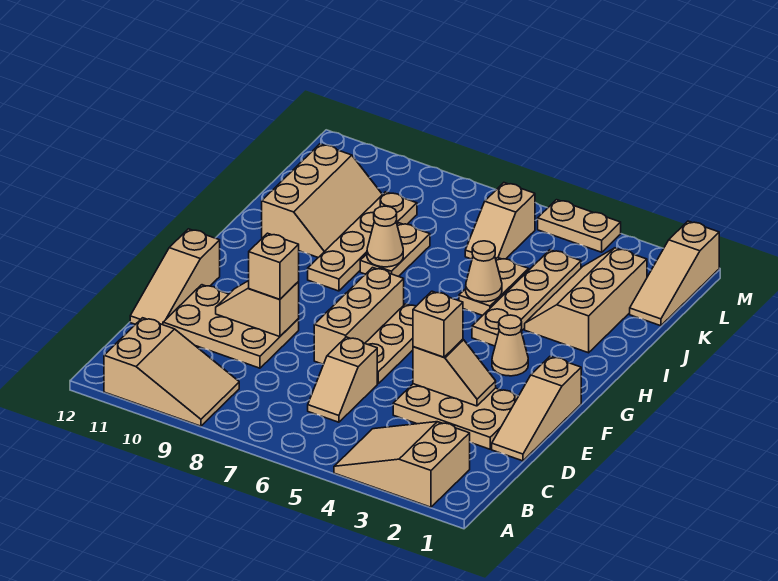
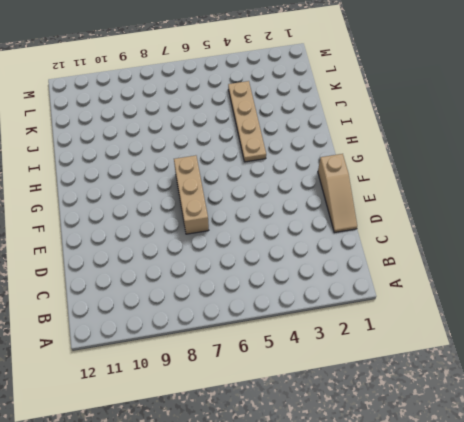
none -> tan 2x3 slope [334,422,470,507]
none -> tan 2x3 slope [104,318,239,426]
none -> tan 1x2 slope [308,337,377,422]

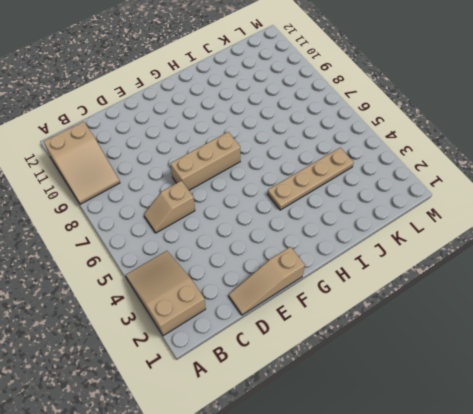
none -> tan 2x3 plate [393,384,518,449]
none -> tan 2x3 plate [163,285,299,368]
none -> tan 1x3 slope [130,229,220,325]

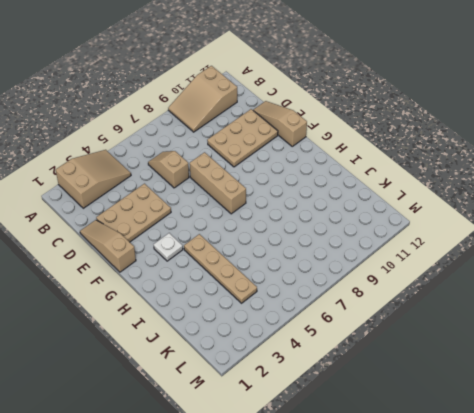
white 1x1 plate [154,233,183,261] -> tan 1x1 cone [492,315,528,376]
none -> tan 1x3 plate [365,304,416,384]
none -> tan 1x4 plate [308,192,417,291]
none -> tan 2x3 slope [525,248,647,353]

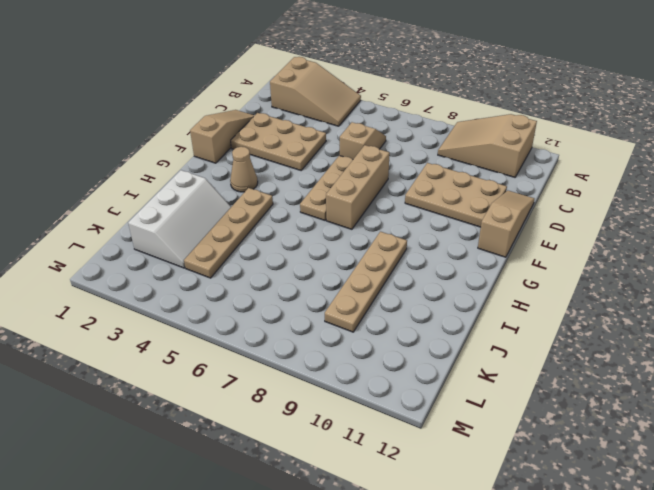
white 2x3 slope [128,170,231,268] -> tan 2x3 slope [525,248,647,353]
none -> tan 1x2 plate [459,258,529,315]
none -> tan 1x2 plate [360,223,430,277]
none -> tan 2x3 slope [262,144,382,257]

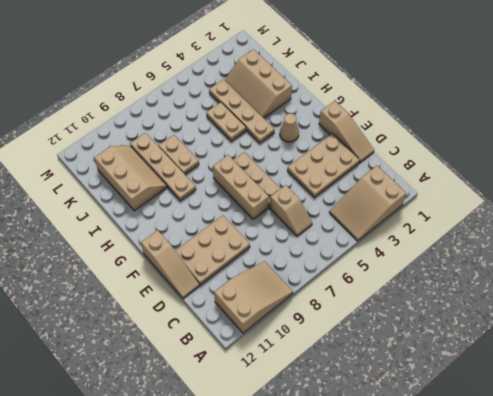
none -> tan 1x3 slope [630,221,719,326]
none -> tan 1x2 slope [465,183,535,259]
none -> tan 1x2 plate [538,200,621,252]

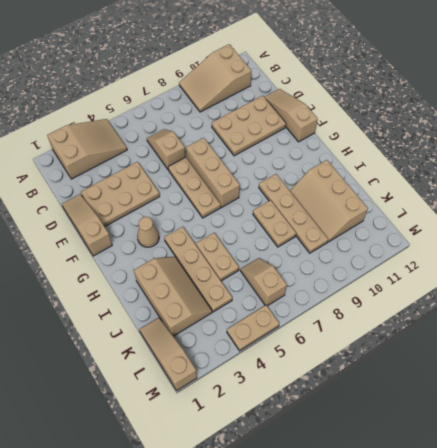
none -> tan 1x2 slope [413,339,496,406]
none -> tan 1x2 slope [216,281,299,337]
none -> tan 1x1 cone [466,241,502,302]

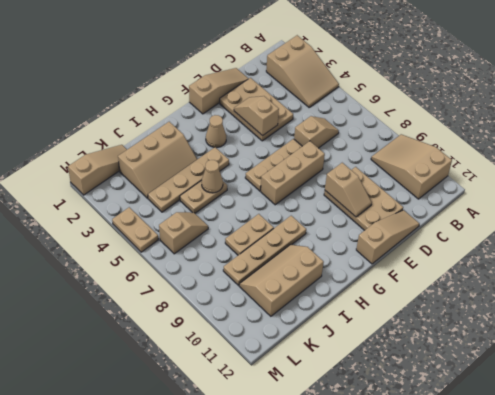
none -> tan 1x1 cone [367,206,403,267]
none -> tan 1x1 brick [413,291,463,357]
none -> tan 1x1 brick [249,233,299,299]

